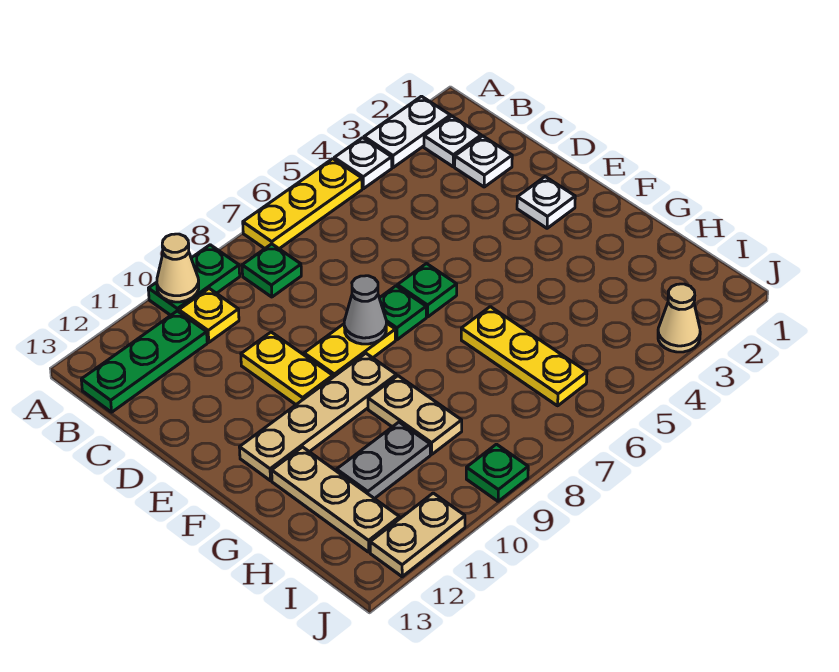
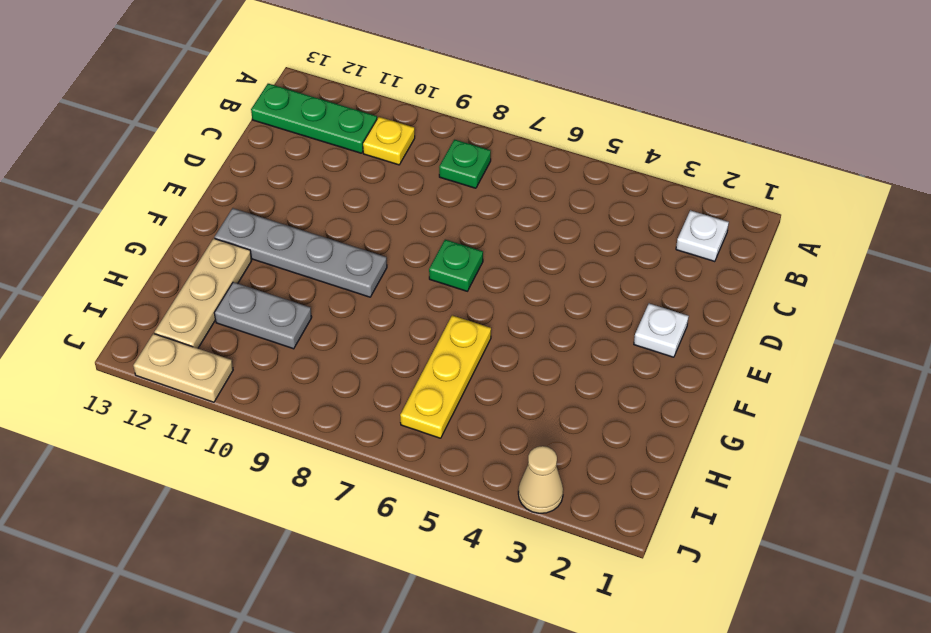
grey 1x4 plate [214,208,387,297] -> tan 1x4 plate [239,353,396,481]
none -> white 1x2 plate [364,96,450,168]
none -> white 1x1 plate [334,138,392,189]
none -> yellow 1x3 plate [243,159,362,249]

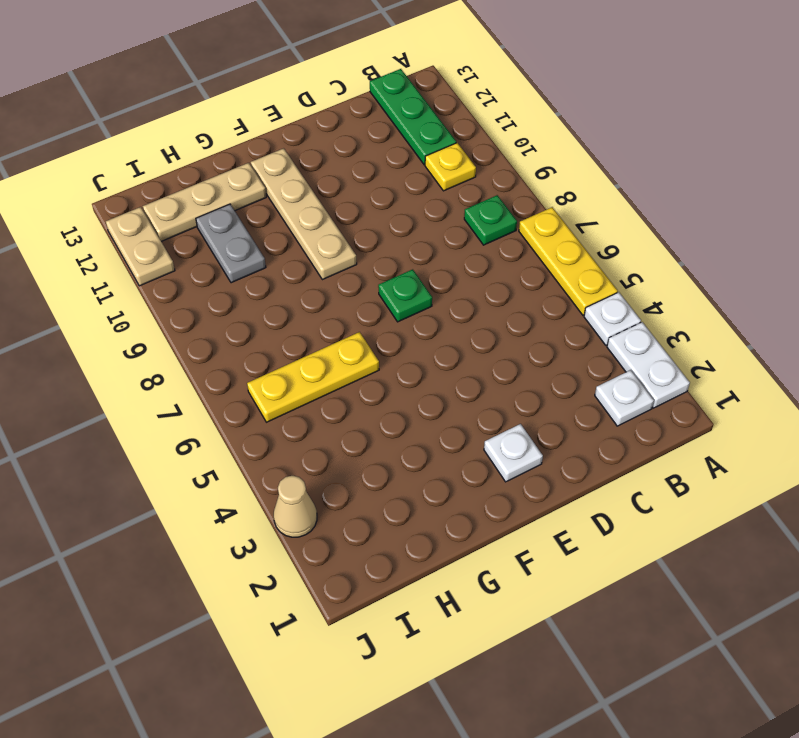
none -> green 1x2 plate [148,245,240,315]
none -> white 1x1 plate [455,136,512,187]
none -> yellow 1x2 plate [241,332,333,404]

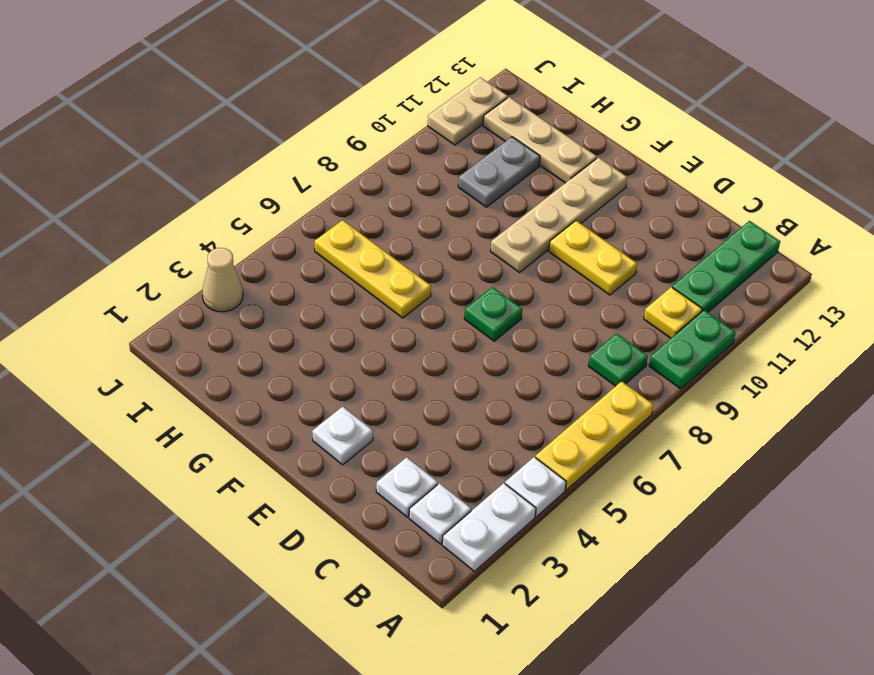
none -> green 1x1 plate [397,264,457,317]
none -> yellow 1x2 plate [304,323,395,377]
none -> tan 1x2 plate [368,376,462,454]

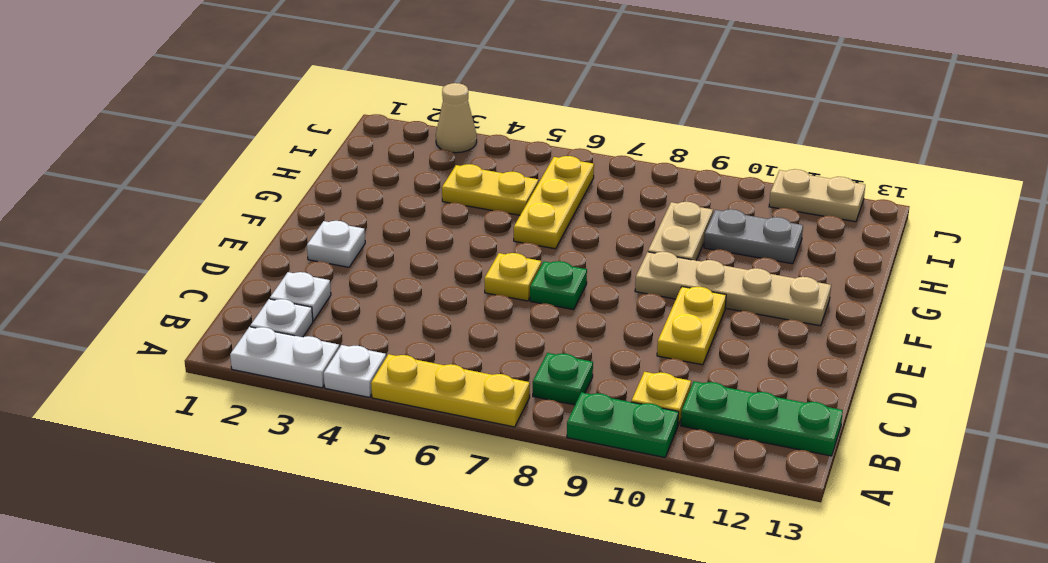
yellow 1x1 plate [484,253,541,301] -> green 1x1 plate [397,264,457,317]
yellow 1x2 plate [442,164,538,215] -> yellow 1x2 plate moved to [304,323,395,377]
none -> tan 1x3 plate [272,447,400,552]
none -> green 1x1 plate [466,444,528,501]
none -> tan 1x1 cone [157,234,199,302]

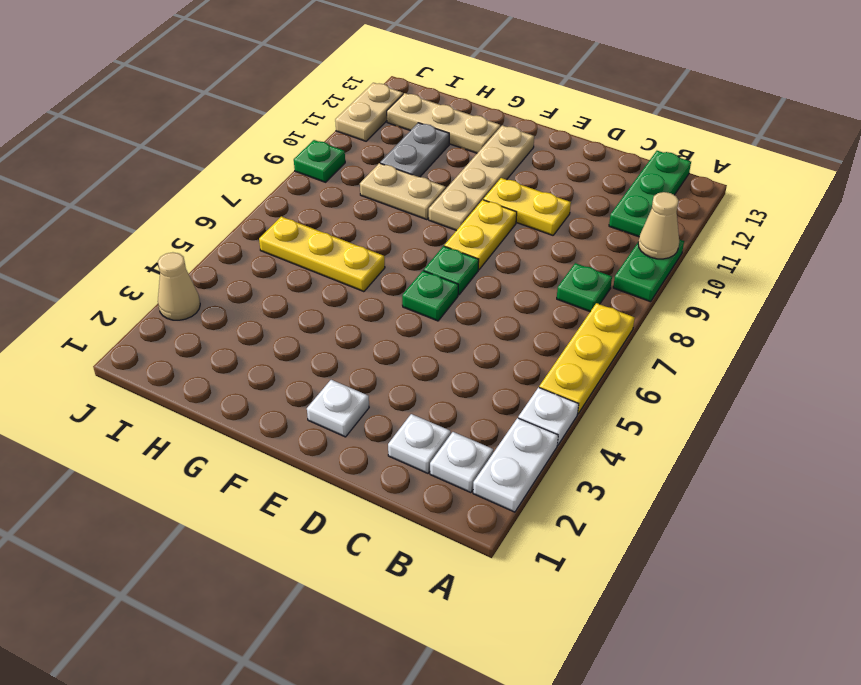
none -> yellow 1x1 plate [179,288,239,342]
none -> grey 1x1 cone [344,276,386,344]

